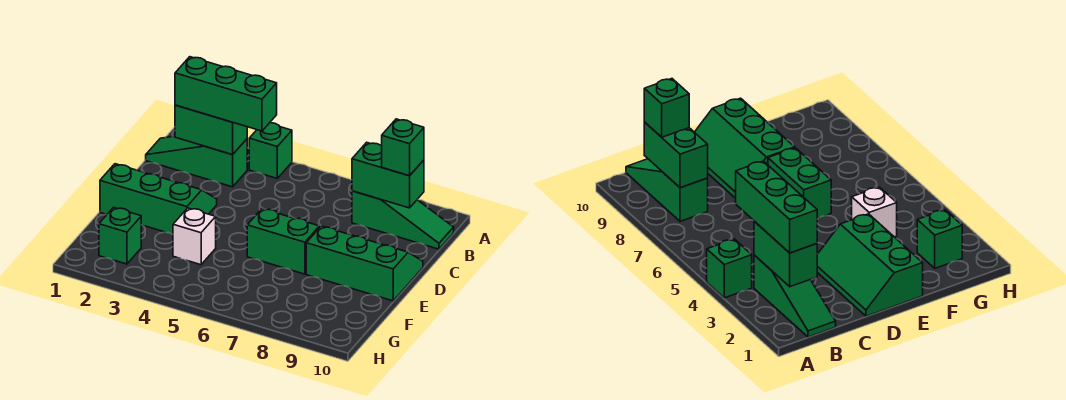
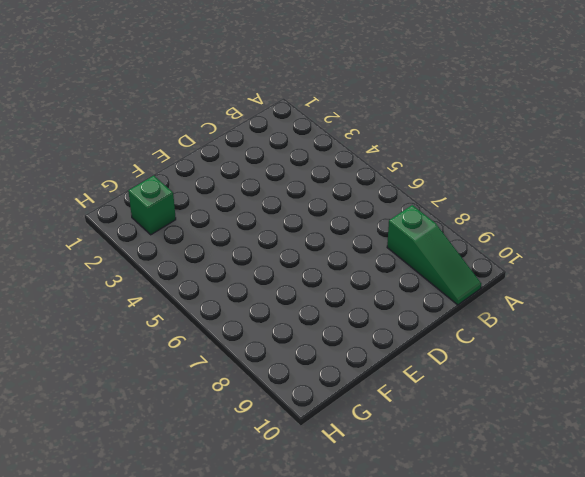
none -> green 1x1 brick [249,123,292,178]
none -> green 1x3 slope [146,136,247,187]
none -> green 2x3 slope [100,164,217,234]

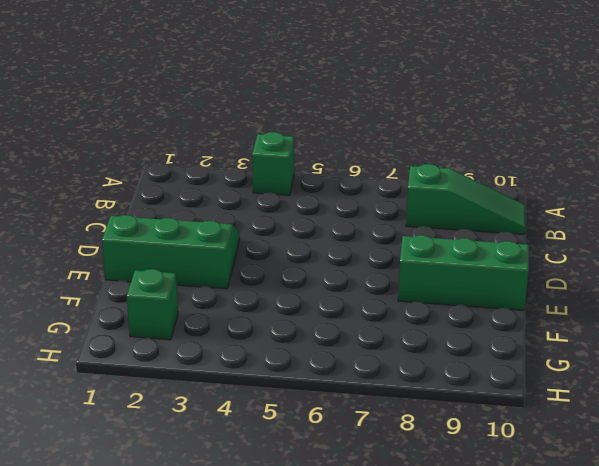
none -> green 1x3 slope [146,136,247,187]
none -> green 1x2 brick [247,209,319,274]
none -> white 1x1 brick [173,208,216,265]

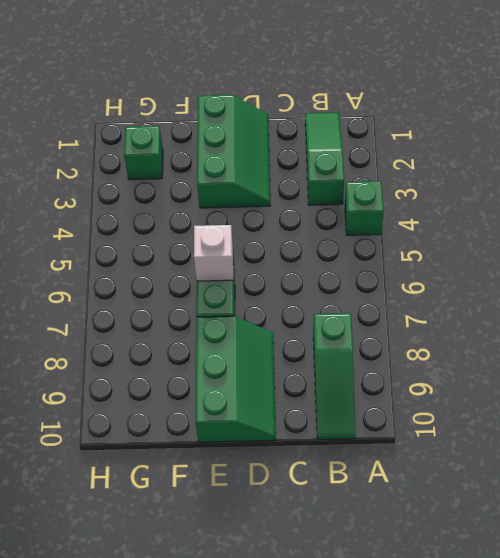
white 1x1 brick [194,225,233,281] -> white 1x1 brick moved to [173,208,216,265]
none -> green 1x2 brick [175,105,247,155]
none -> green 1x2 brick [352,142,424,208]
none -> green 1x3 brick [175,57,277,131]

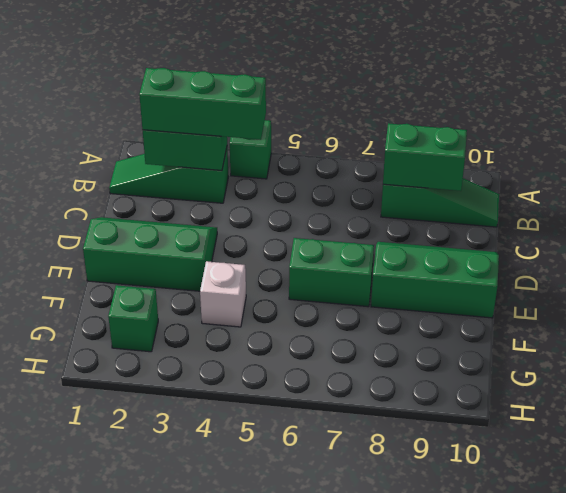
none -> green 1x1 brick [382,119,424,176]

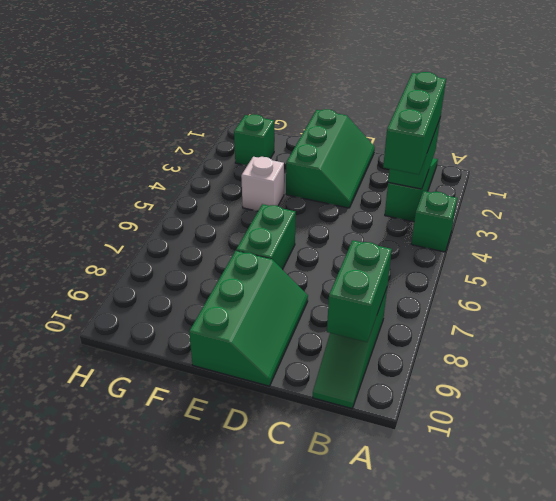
none -> green 1x1 brick [382,119,424,176]

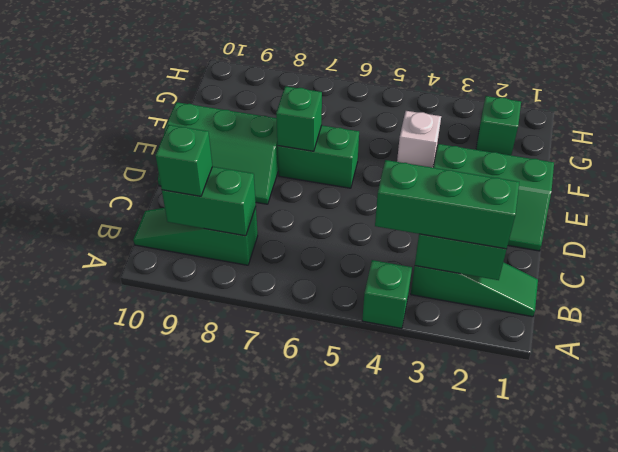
green 1x1 brick [276,86,322,151] -> none

